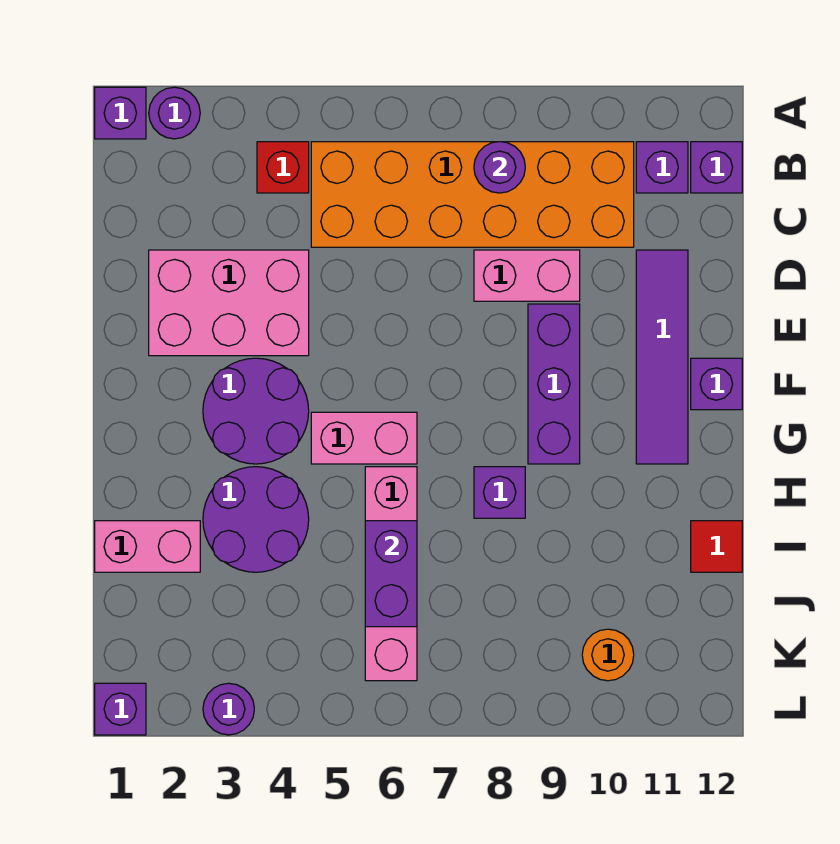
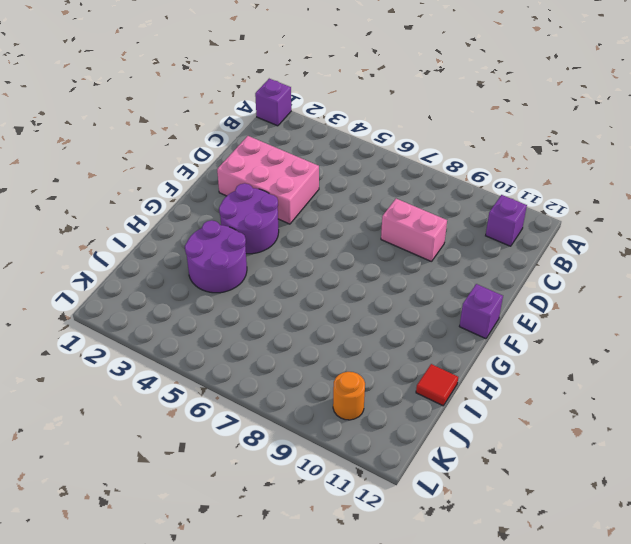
none -> purple 1x1 round brick [149,87,200,139]
none -> red 1x1 brick [257,142,309,193]
none -> orange 2x6 brick [311,142,634,247]

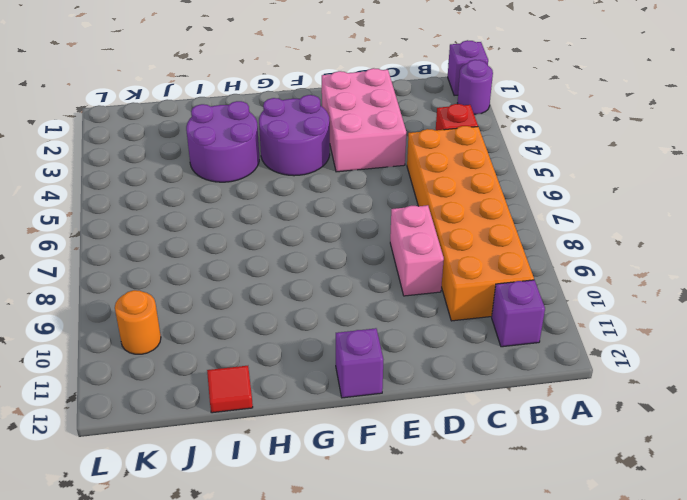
none -> purple 1x1 brick [691,142,742,193]
none -> purple 1x4 tile [636,250,688,464]
none -> purple 1x3 brick [528,304,580,464]

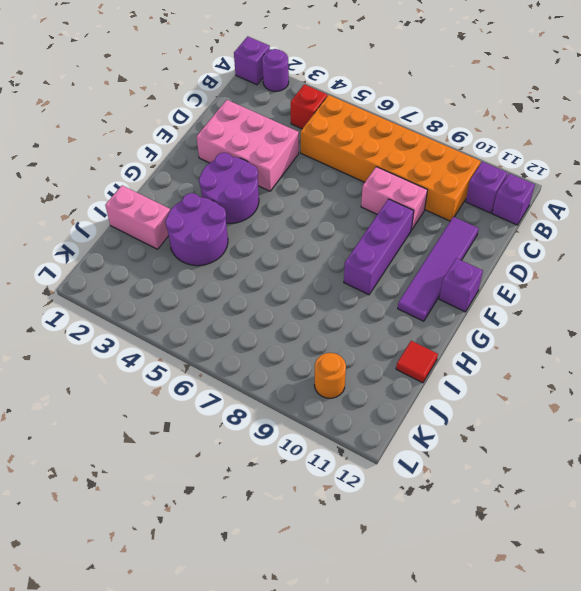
none -> pink 1x2 brick [311,412,417,464]
none -> pink 1x4 brick [365,467,417,681]
none -> purple 1x1 brick [474,467,525,518]

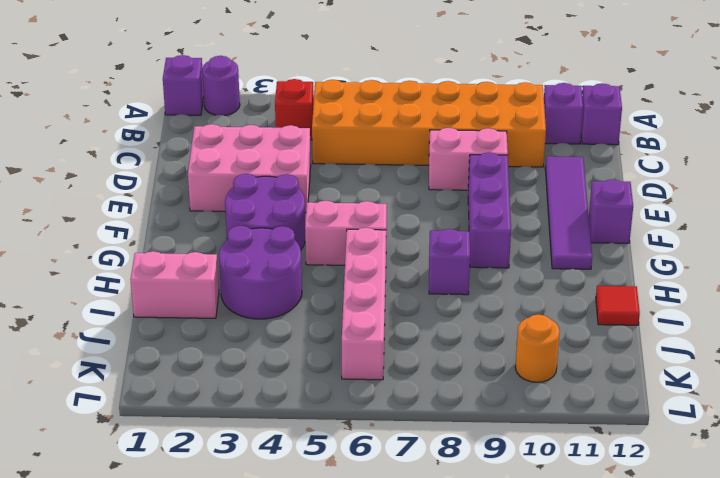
none -> purple 1x1 brick [95,683,146,735]
none -> purple 1x1 round brick [203,683,254,735]
none -> purple 1x1 round brick [474,142,525,193]

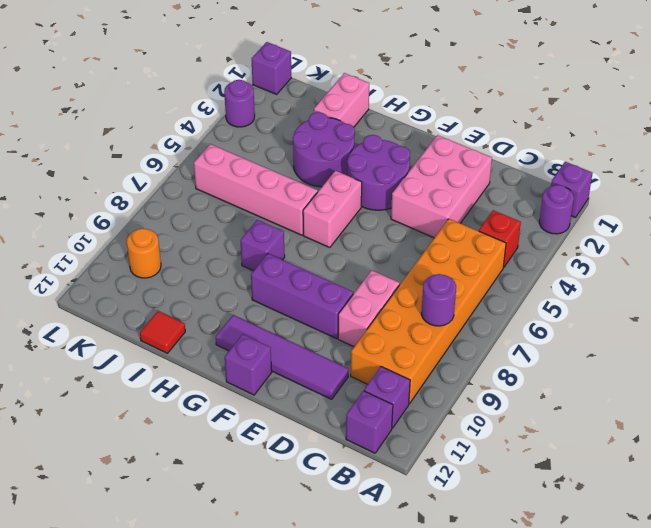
none -> purple 1x2 brick [365,521,417,627]

